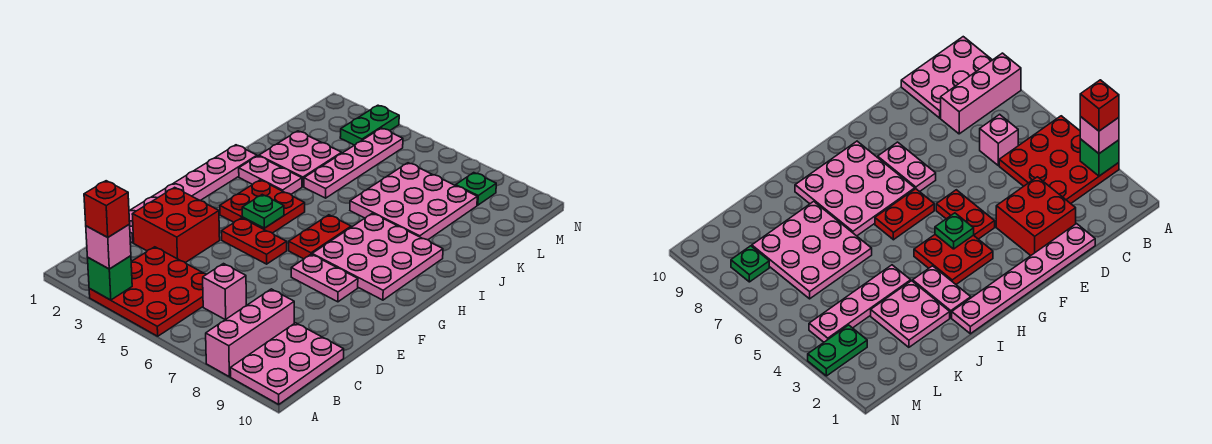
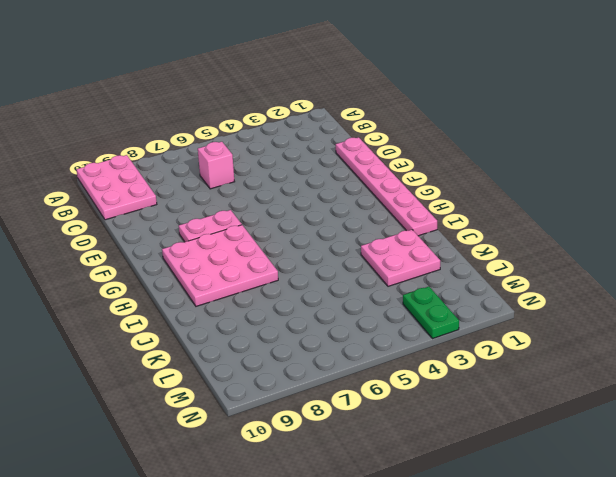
none -> red 3x3 plate [89,247,207,336]
none -> pink 1x3 brick [206,289,294,377]
none -> red 2x2 brick [132,187,220,263]

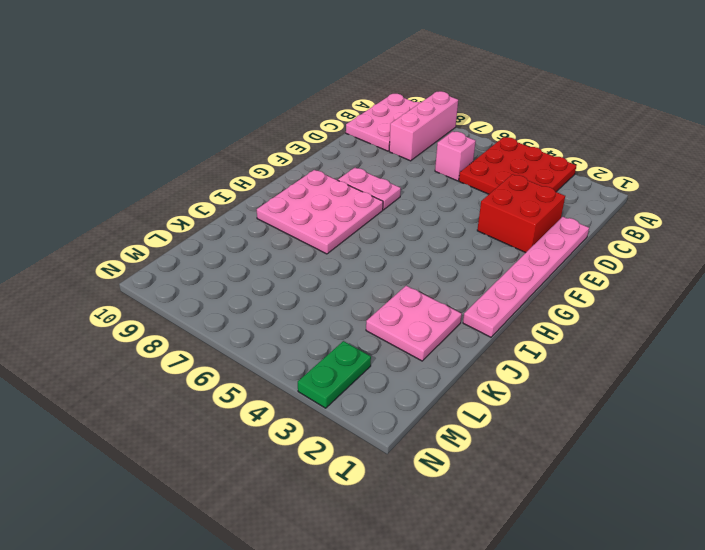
none -> red 1x2 plate [222,218,287,264]
none -> red 2x2 plate [220,180,305,233]
none -> red 1x2 plate [289,215,351,259]

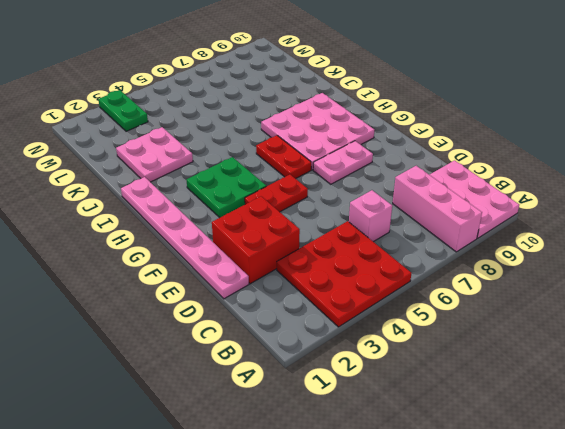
green 2x2 plate [186,157,266,218] -> red 2x2 plate [220,180,305,233]
none -> pink 1x2 plate [239,156,302,194]
none -> pink 1x4 plate [304,128,403,198]
none -> pink 3x3 plate [350,163,477,240]

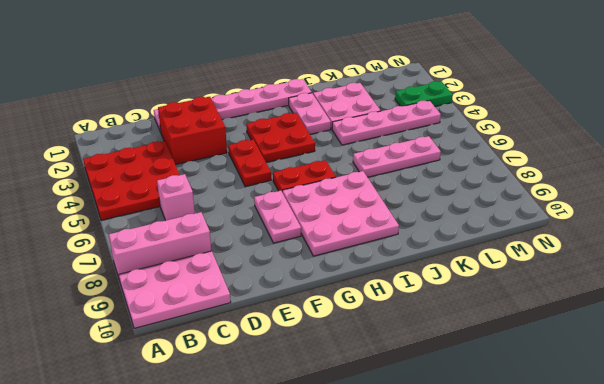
pink 1x3 plate [353,136,441,177] -> pink 3x3 plate [350,163,477,240]
none -> green 1x1 plate [456,173,496,205]
none -> green 1x1 brick [88,256,132,300]
none -> green 1x1 plate [242,195,284,228]

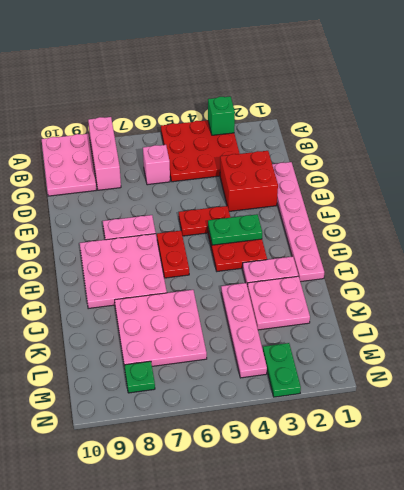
green 1x2 plate [208,214,262,245] -> green 1x1 plate [242,195,284,228]
none -> pink 1x1 brick [86,225,131,269]
none -> red 1x1 brick [84,181,130,237]

